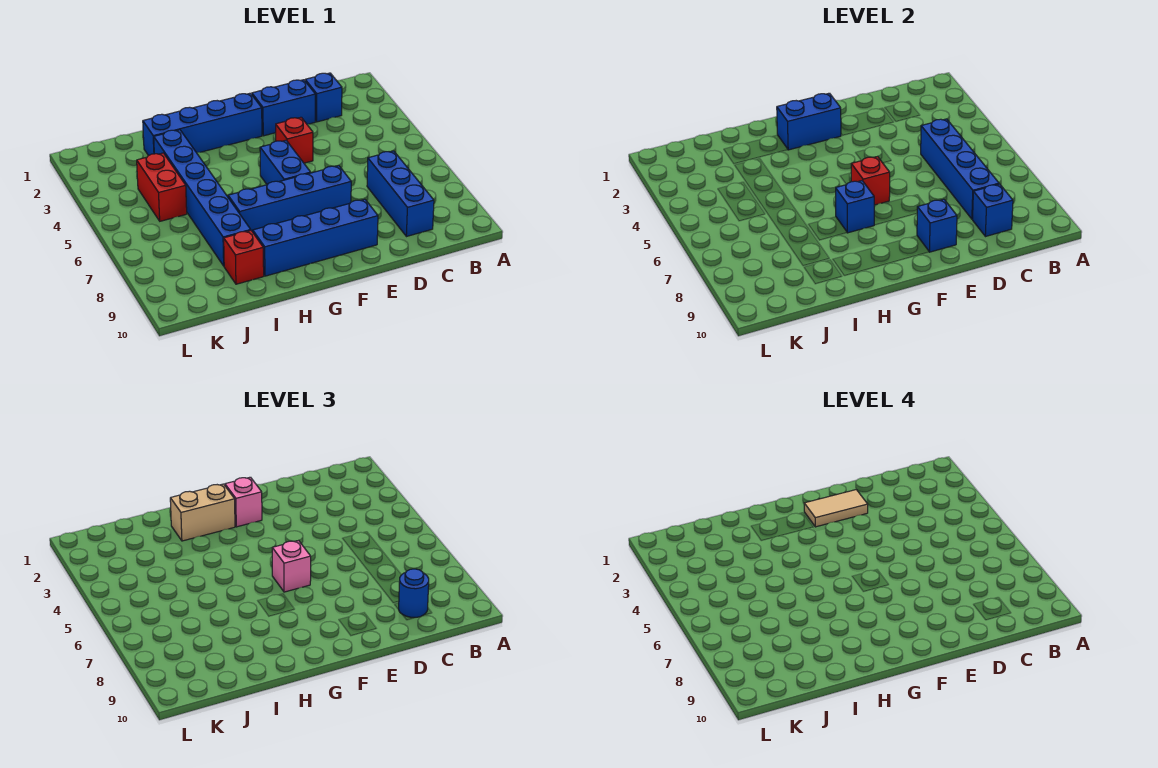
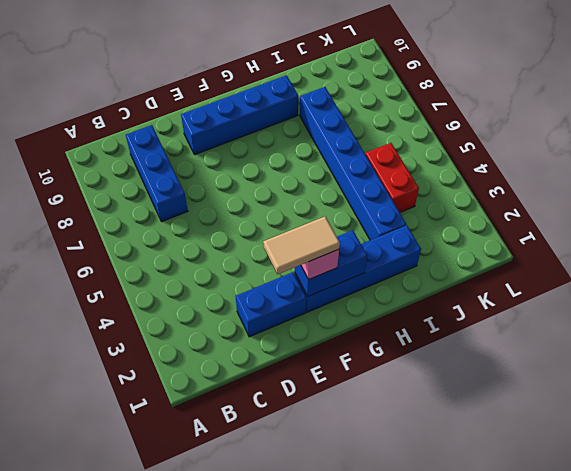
none -> blue 1x1 brick [305,73,342,122]
none -> red 1x1 brick [276,117,313,163]
none -> blue 1x4 brick [228,166,351,232]

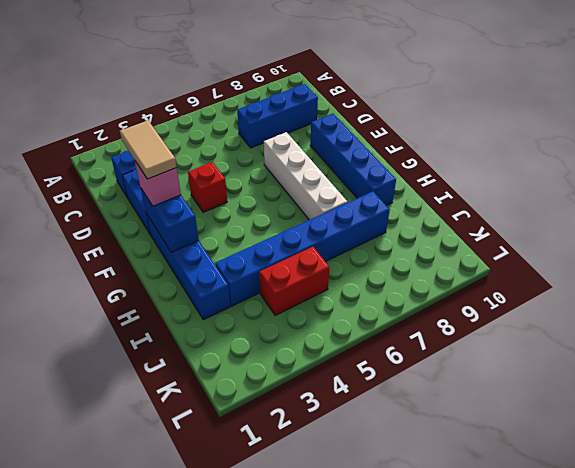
white 1x4 brick [264,132,347,220] -> blue 1x4 brick [228,166,351,232]
none -> blue 1x2 brick [260,140,311,185]
none -> red 1x1 brick [224,231,264,284]
none -> blue 1x4 brick [921,119,999,219]

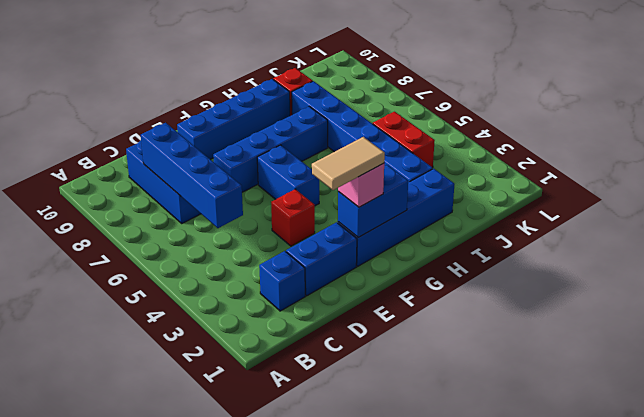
none -> blue 1x1 brick [972,184,1013,237]
none -> blue 1x1 brick [917,199,957,252]
none -> red 1x1 brick [851,156,890,205]

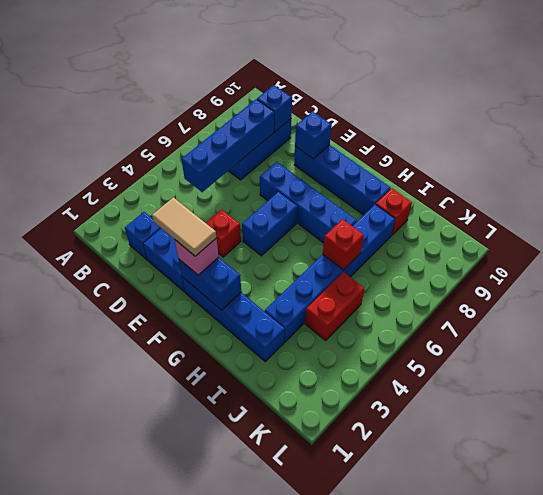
red 1x1 brick [323,219,364,270] -> red 1x1 brick moved to [851,156,890,205]
none -> blue 1x1 brick [836,181,874,233]
none -> blue 1x1 round brick [399,569,429,617]
none -> pink 1x1 brick [272,540,311,592]

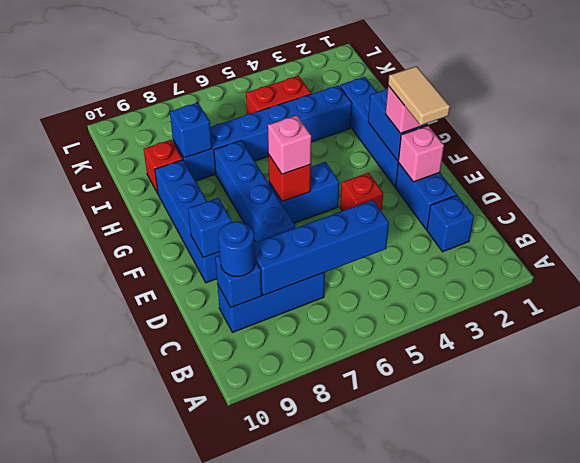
pink 1x1 brick [398,126,444,182] -> none
blue 1x1 brick [170,103,212,158] -> blue 1x1 brick moved to [836,181,874,233]
none -> tan 1x2 brick [170,484,235,541]

